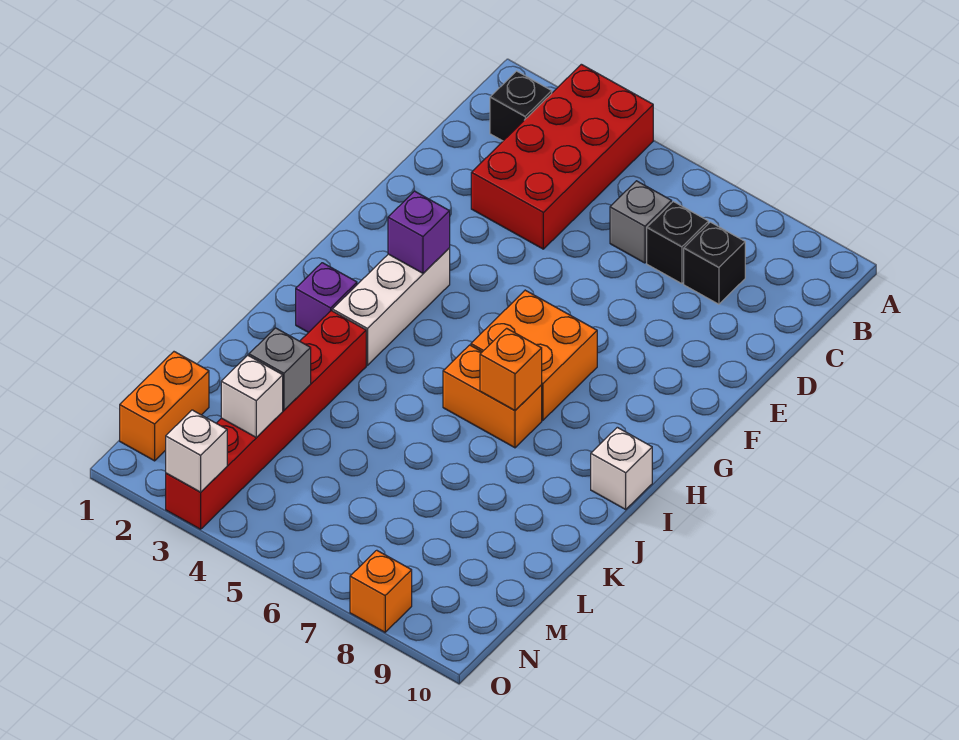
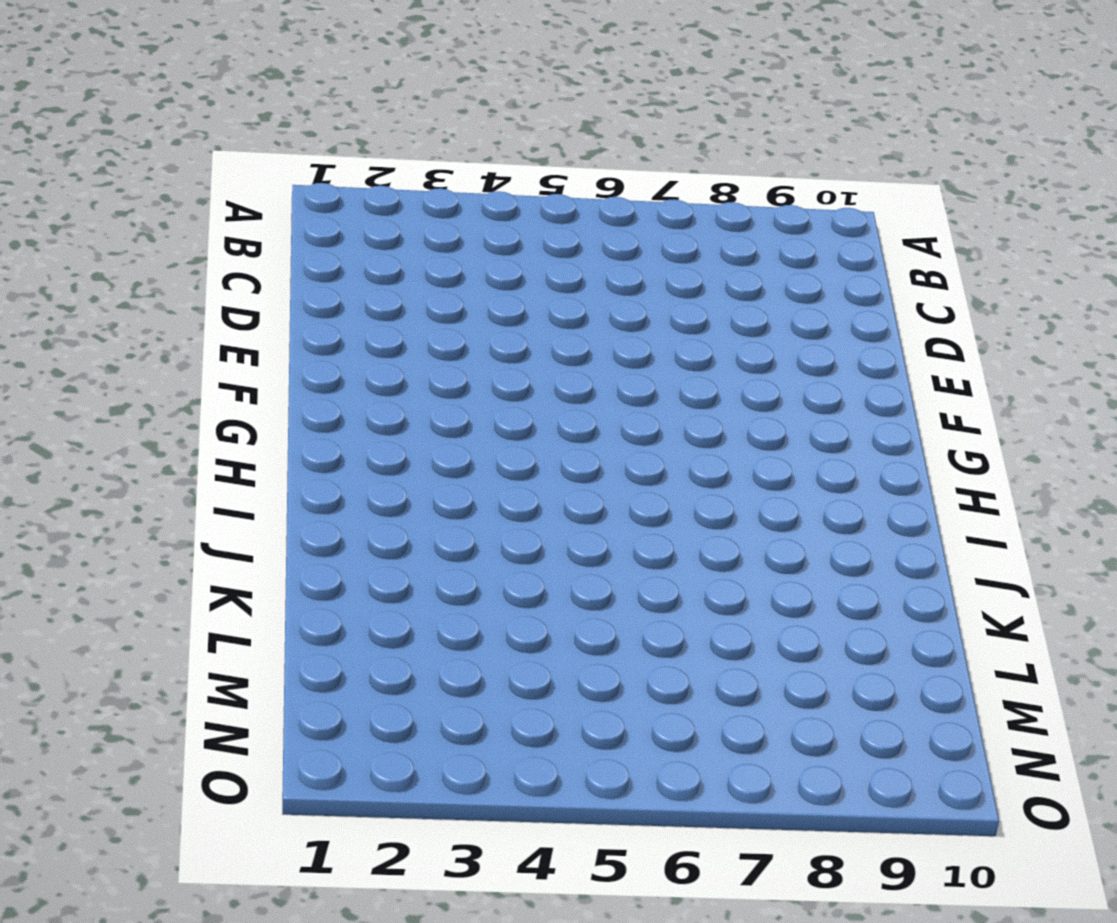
none -> red 2x4 brick [471,64,653,249]
none -> black 1x1 brick [490,71,552,141]
none -> grey 1x1 brick [610,181,672,263]

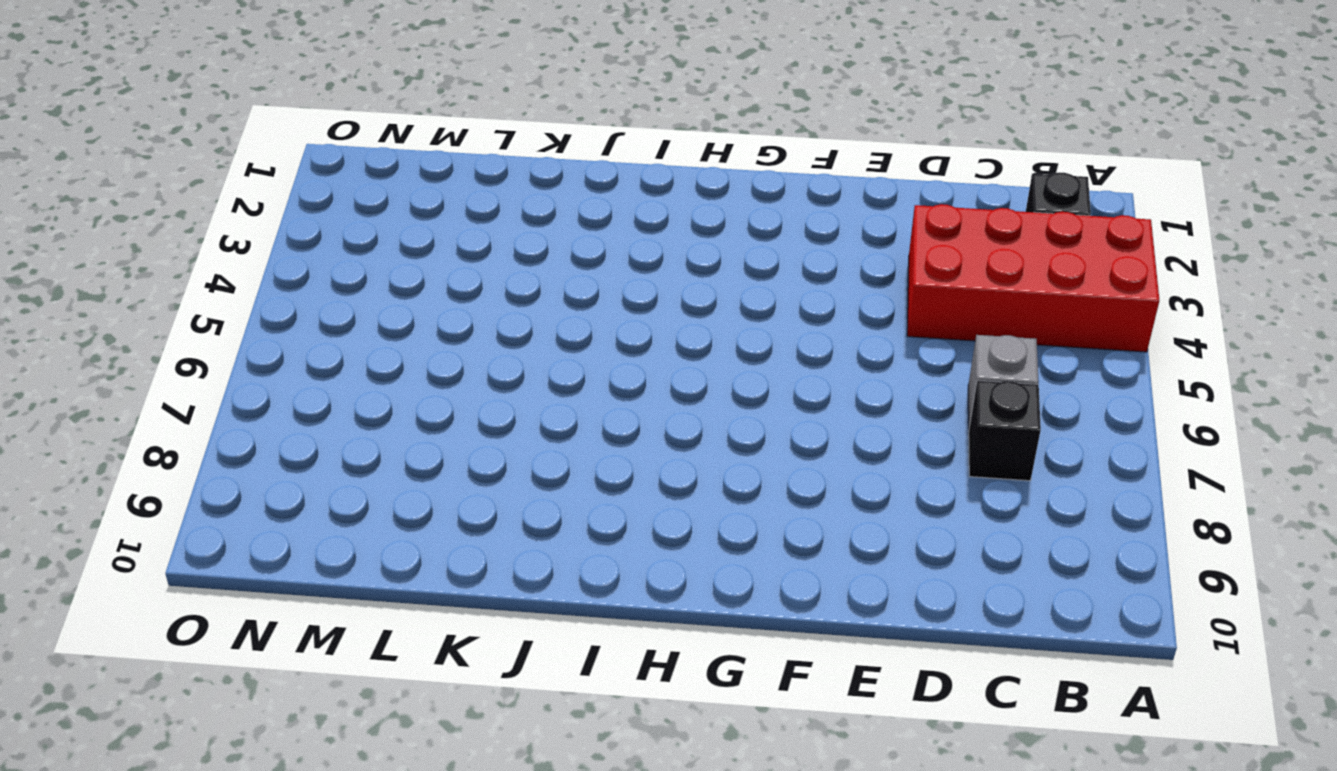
none -> black 1x1 brick [684,222,745,304]
none -> white 1x3 brick [332,248,450,365]
none -> orange 2x2 brick [471,290,597,420]

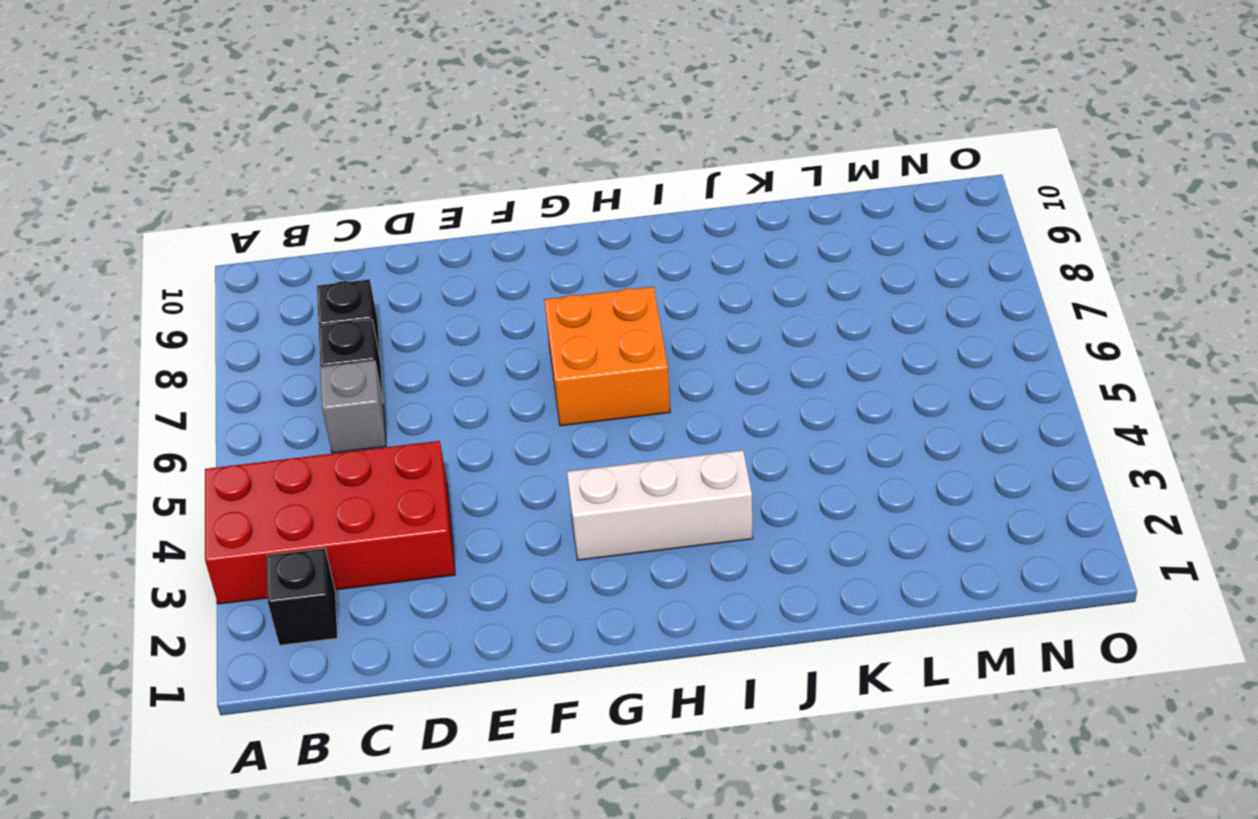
none -> purple 1x1 brick [296,263,357,333]
none -> orange 1x2 brick [443,345,542,448]
none -> white 1x1 brick [591,427,652,509]

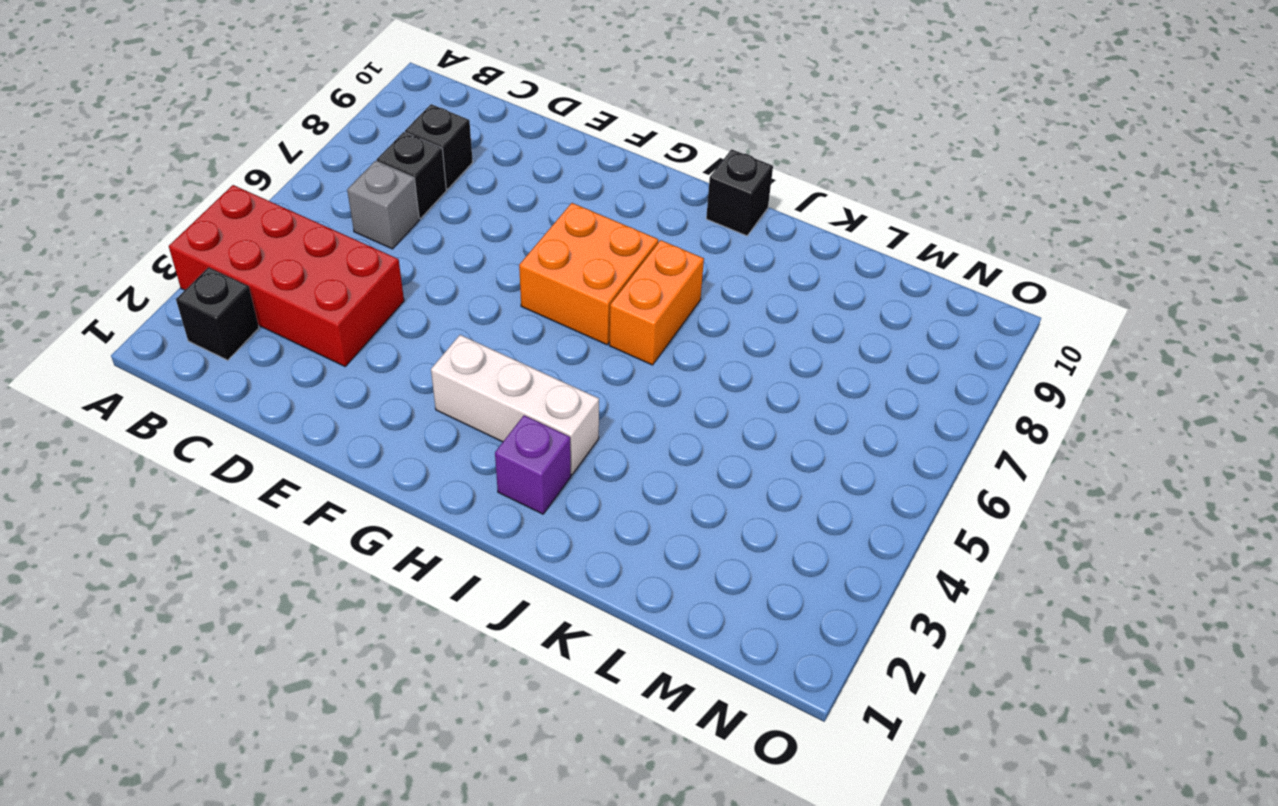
black 1x1 brick [706,149,773,236] -> white 1x1 brick [591,427,652,509]
none -> red 1x6 brick [166,311,366,529]
none -> orange 1x2 brick [120,352,209,461]
none -> orange 1x1 brick [350,550,412,632]

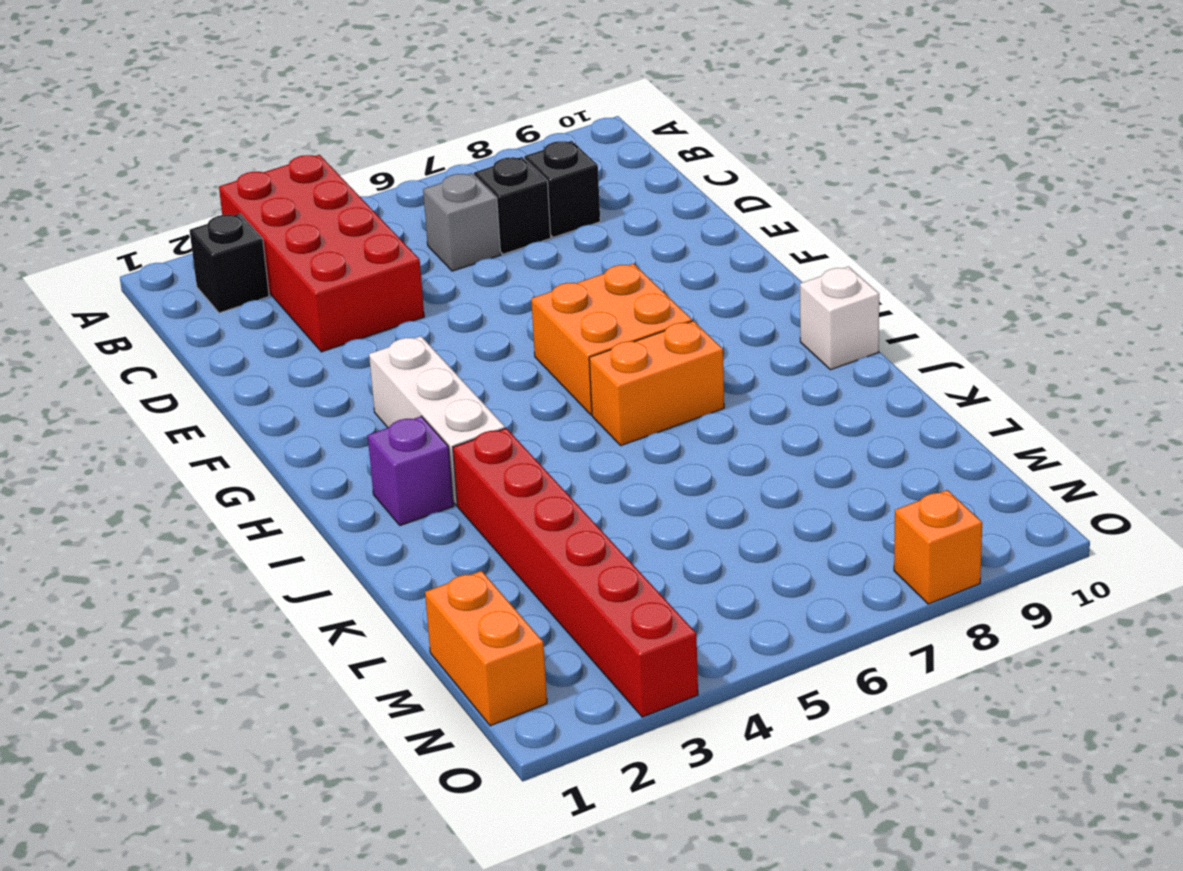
none -> purple 1x1 brick [388,191,450,273]
none -> orange 1x1 brick [480,328,542,411]
none -> grey 1x1 brick [249,328,311,410]

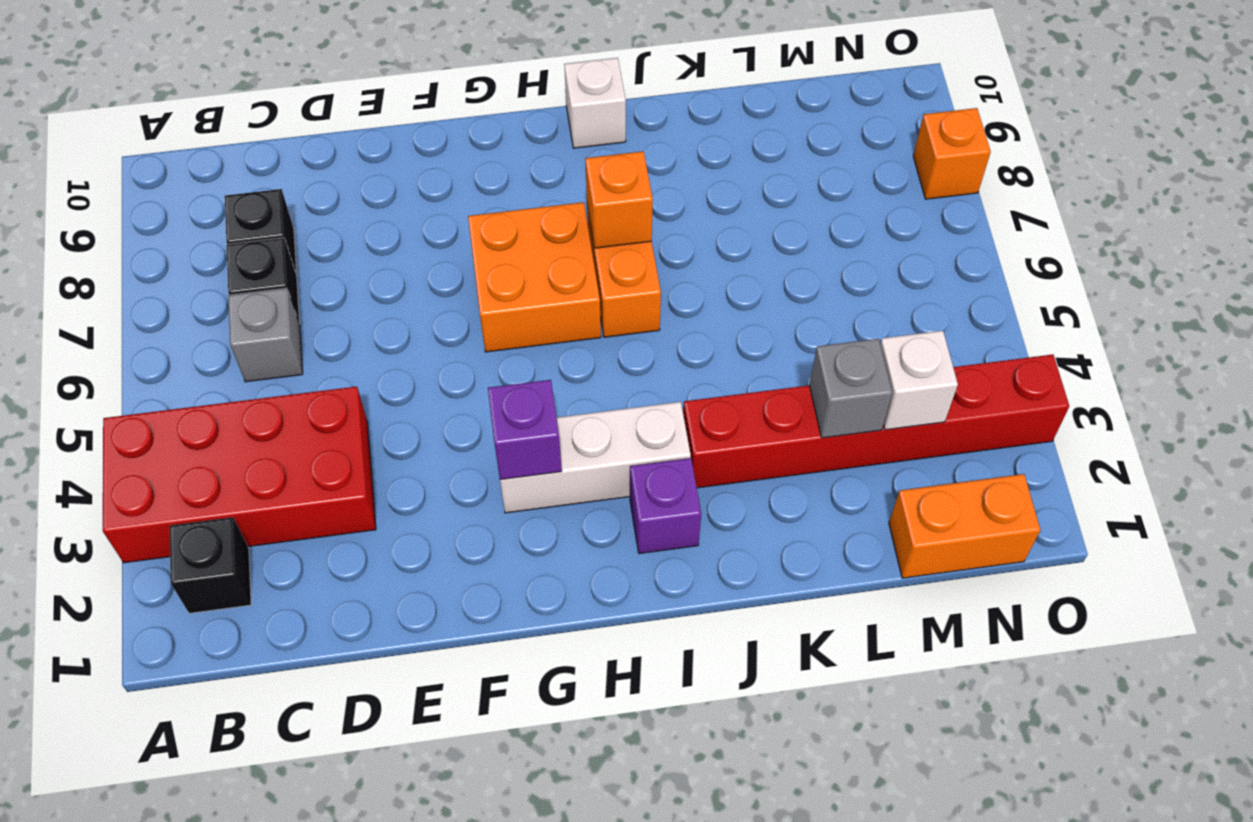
none -> white 1x1 brick [166,410,227,492]

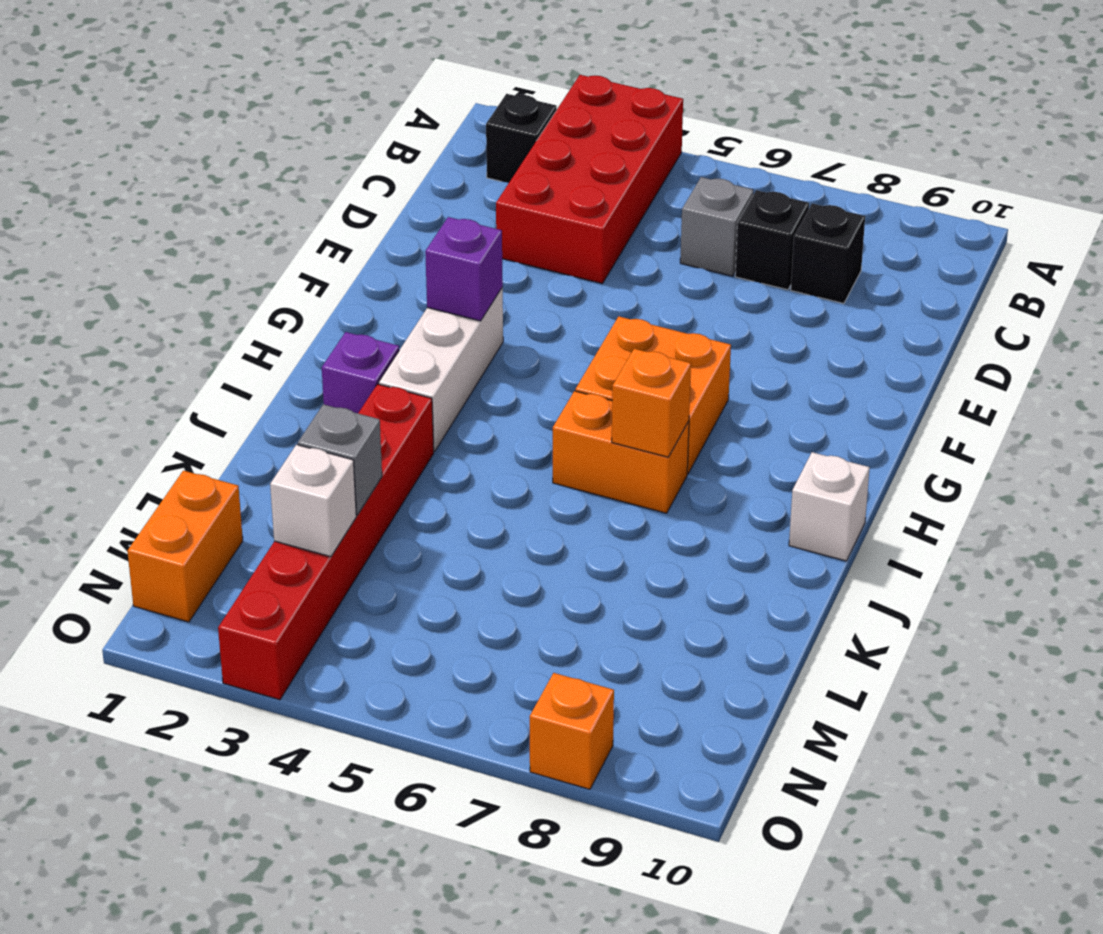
none -> white 1x1 brick [166,410,227,492]

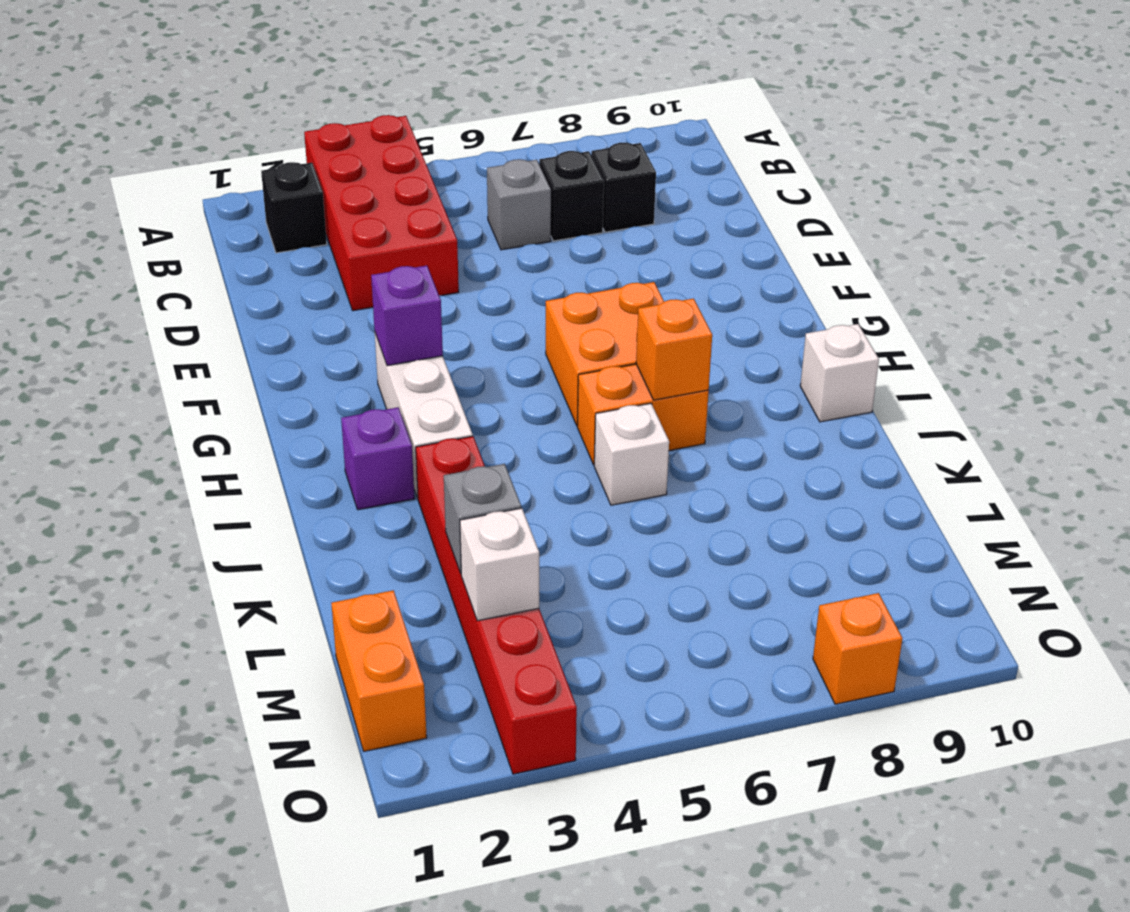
white 1x1 brick [594,403,669,505] -> white 1x1 brick moved to [166,410,227,492]

